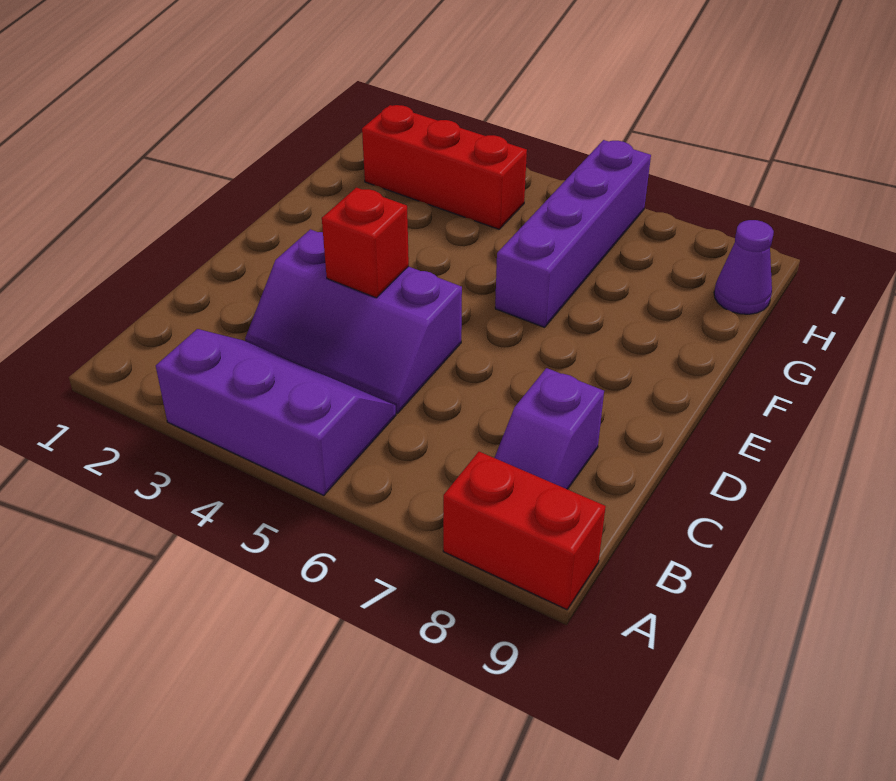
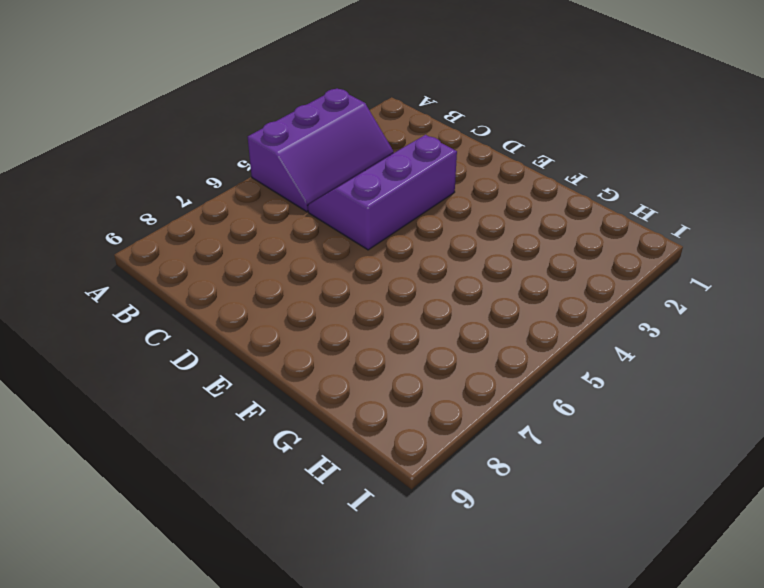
none -> red 1x2 brick [443,452,606,610]
none -> purple 1x2 slope [495,368,604,489]

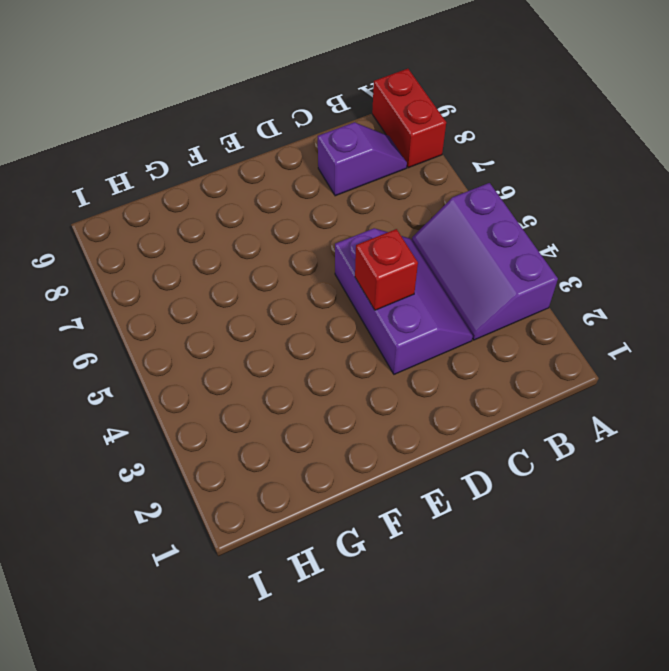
none -> purple 1x4 brick [495,140,651,327]
none -> red 1x3 brick [362,105,527,229]

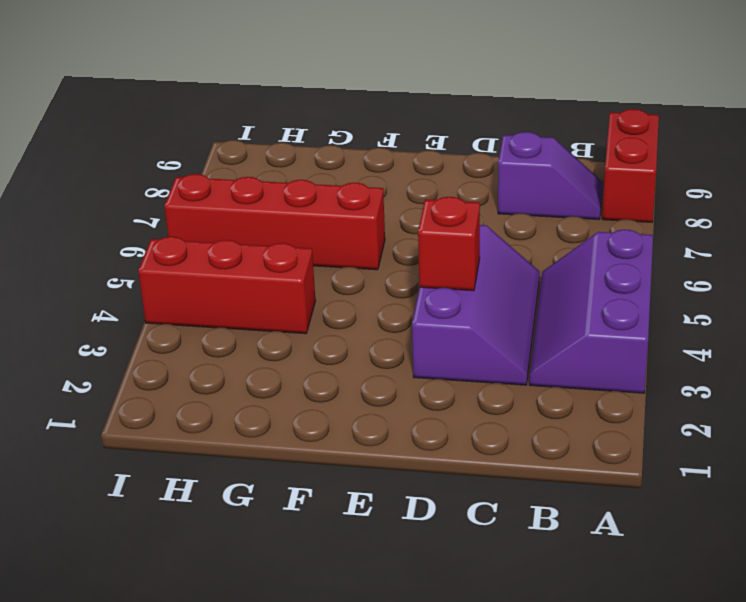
red 1x4 brick [164,174,385,270] -> purple 1x4 brick [495,140,651,327]
red 1x3 brick [138,237,316,334] -> red 1x3 brick turned to [362,105,527,229]
none -> purple 1x1 cone [714,220,774,314]

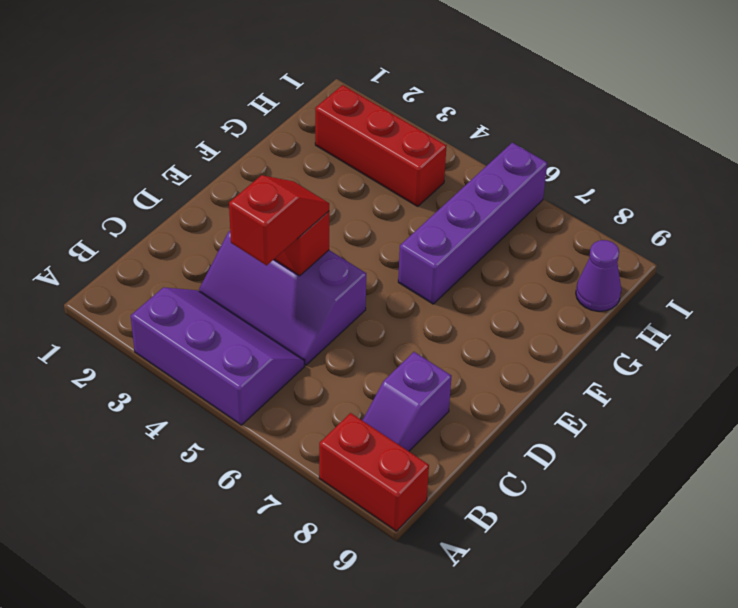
red 1x2 slope [229,175,329,265] -> none

